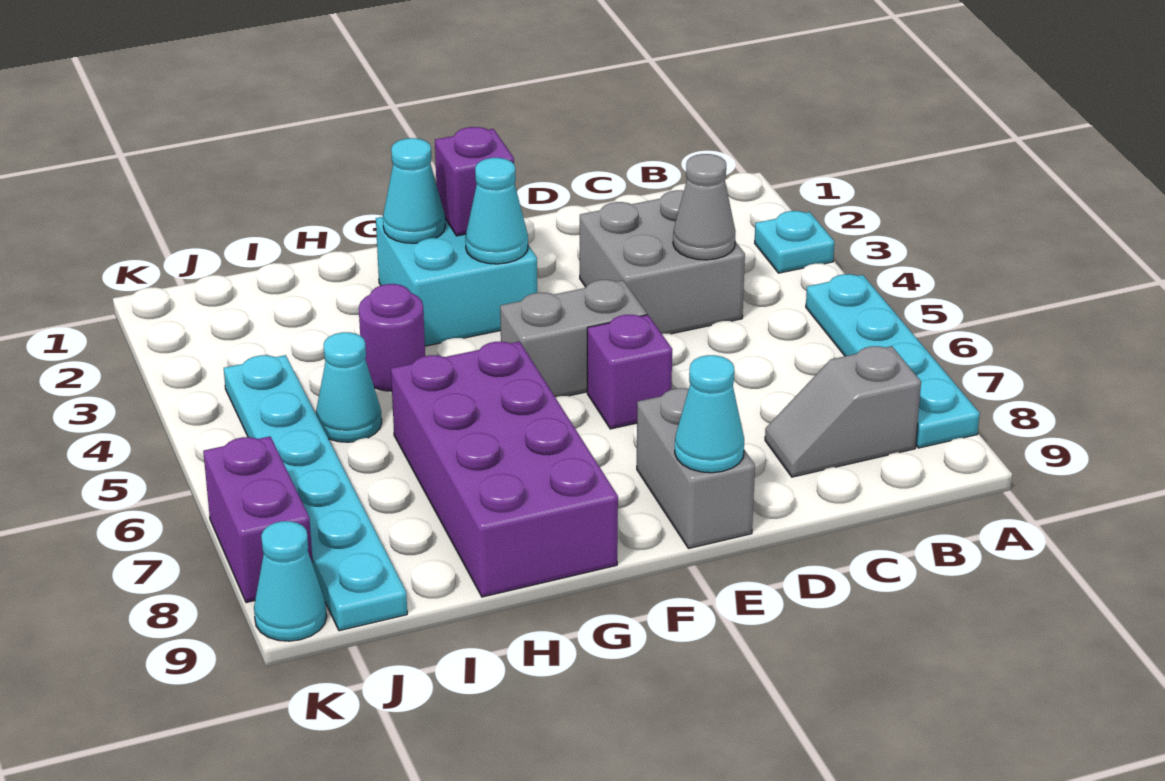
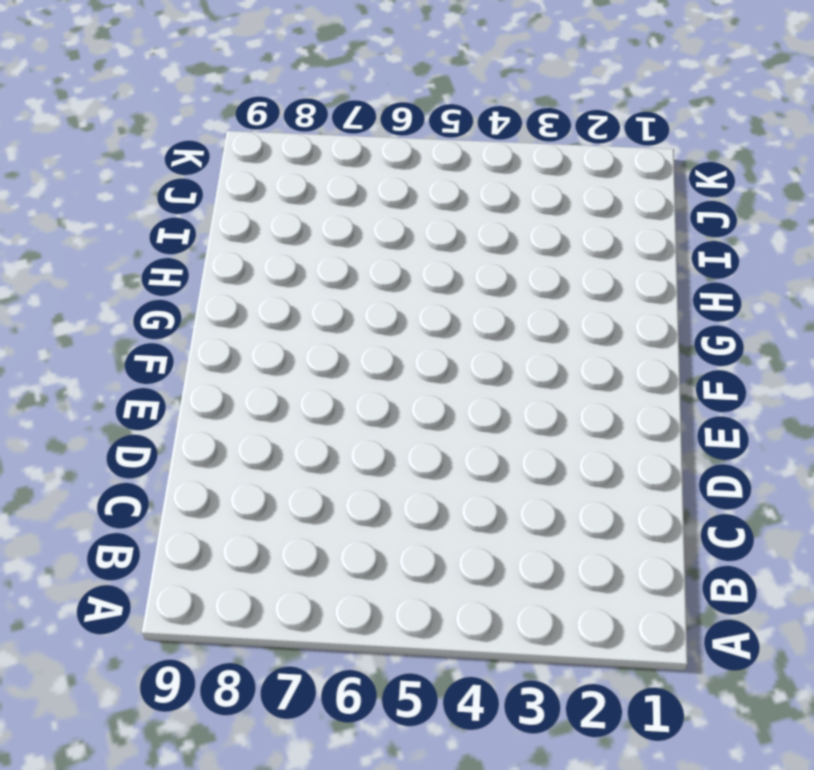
none -> cyan 1x1 plate [755,211,834,273]
none -> cyan 1x4 plate [806,274,980,448]
none -> grey 1x2 slope [765,346,921,477]

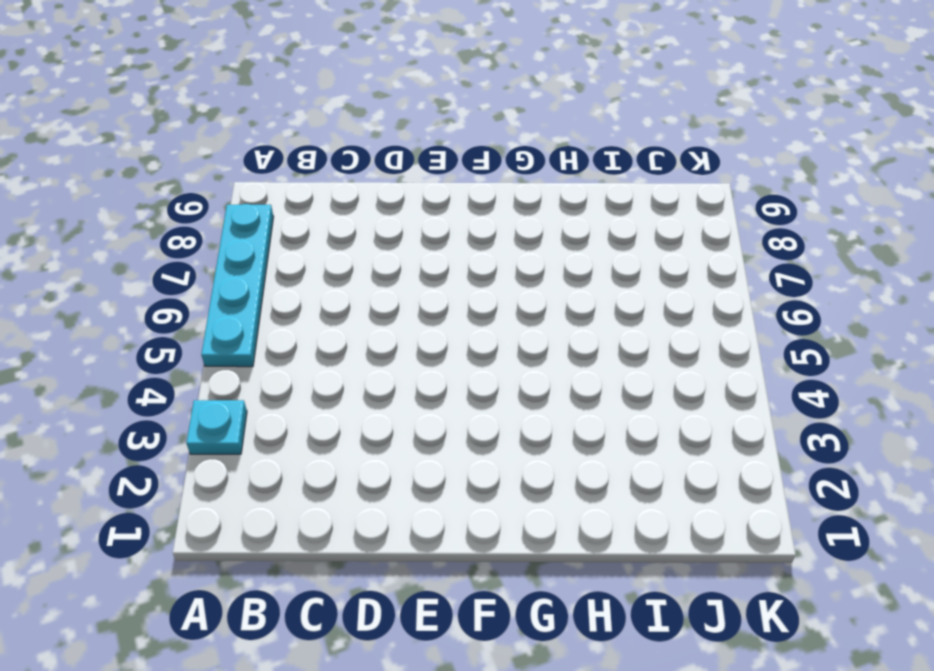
none -> grey 1x2 slope [765,346,921,477]
none -> grey 2x2 brick [580,190,745,334]
none -> grey 1x2 brick [500,280,647,397]

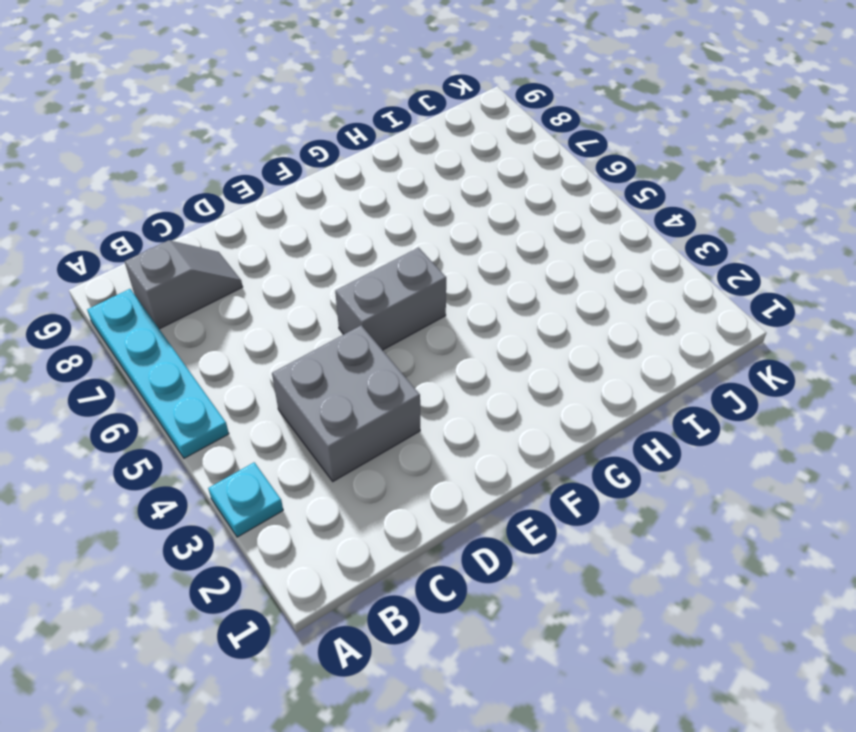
none -> purple 1x1 brick [587,315,672,429]
none -> grey 1x2 brick [637,388,755,549]
none -> cyan 2x2 brick [376,217,537,346]

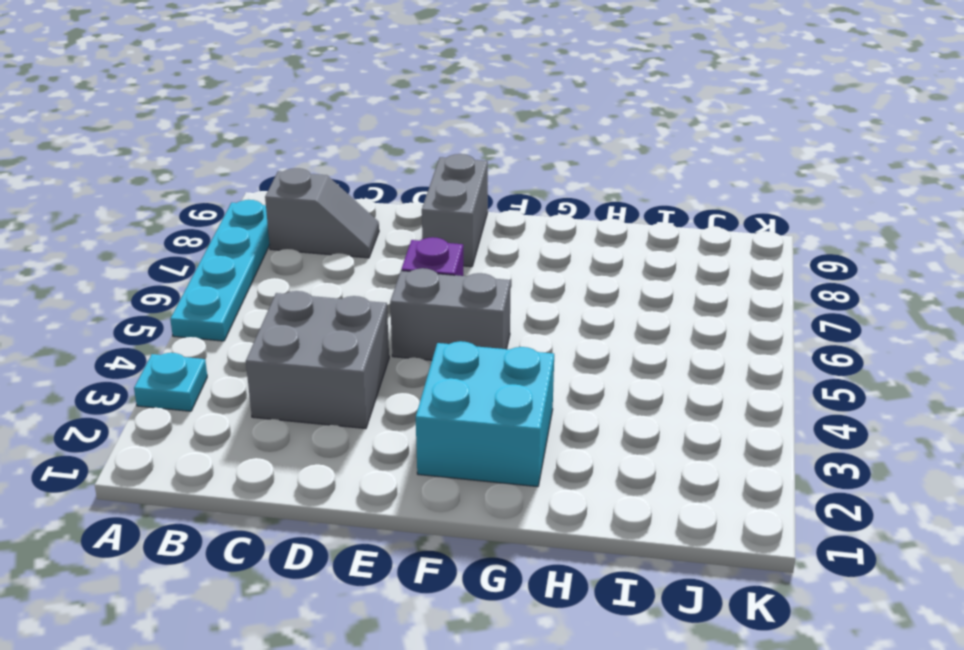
none -> purple 2x4 brick [391,342,618,597]
none -> purple 1x1 round brick [359,284,425,391]
none -> cyan 1x1 cone [316,332,382,442]

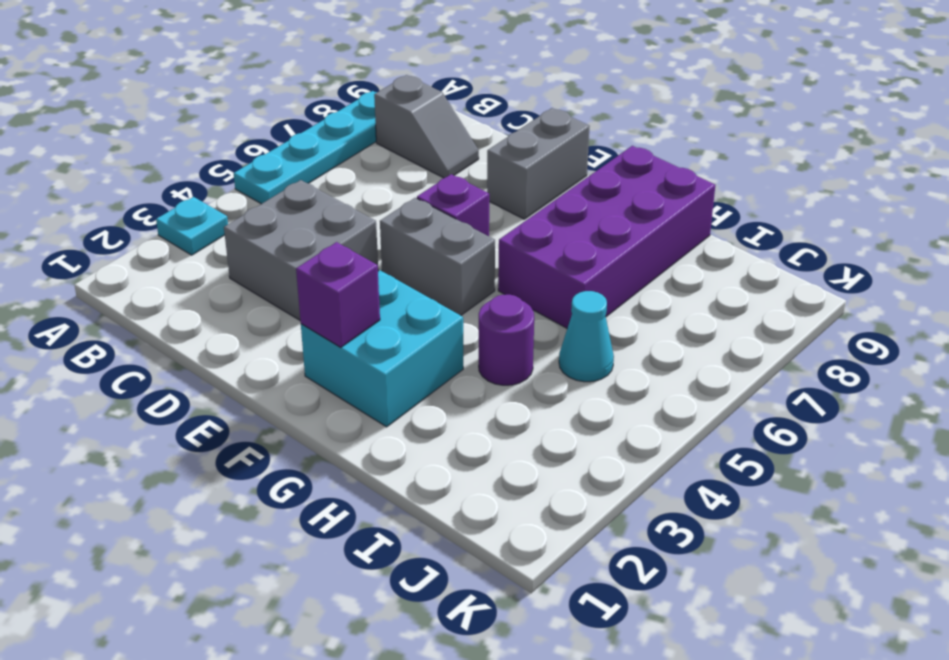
none -> cyan 1x6 plate [224,355,407,631]
none -> purple 1x2 brick [203,436,313,602]
none -> cyan 1x1 cone [254,521,327,641]

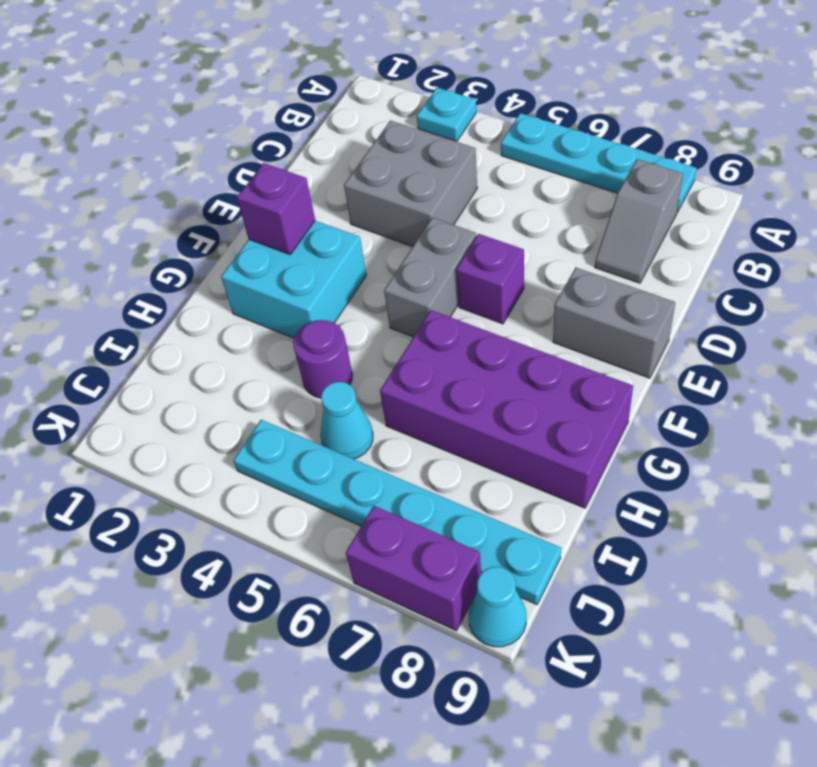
none -> grey 1x1 cone [673,154,736,260]
none -> cyan 1x1 cone [675,355,744,473]
none -> cyan 1x1 cone [465,158,528,264]

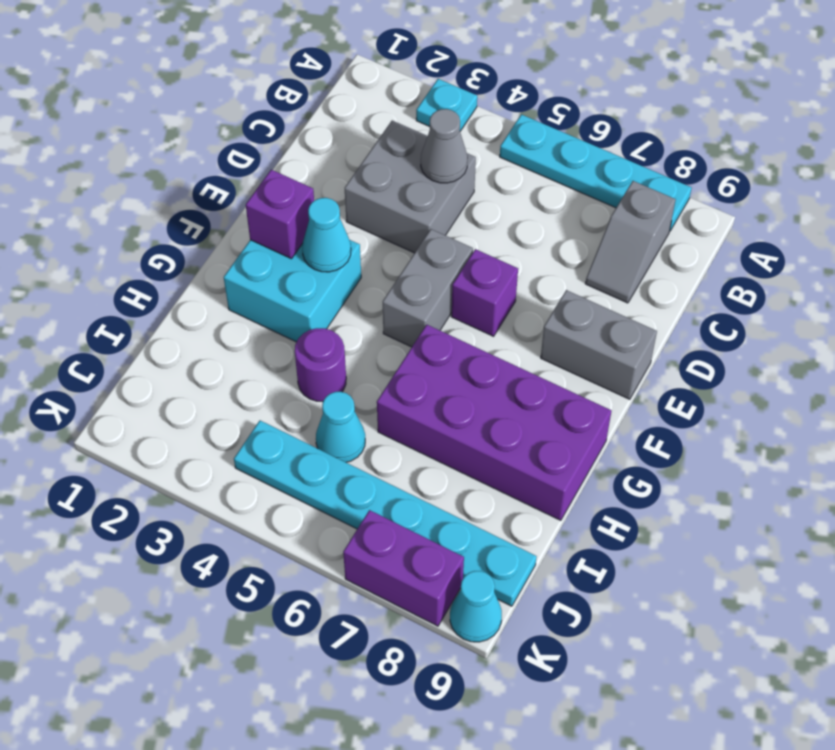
none -> cyan 1x1 cone [675,355,744,473]
none -> cyan 1x1 cone [383,138,445,243]

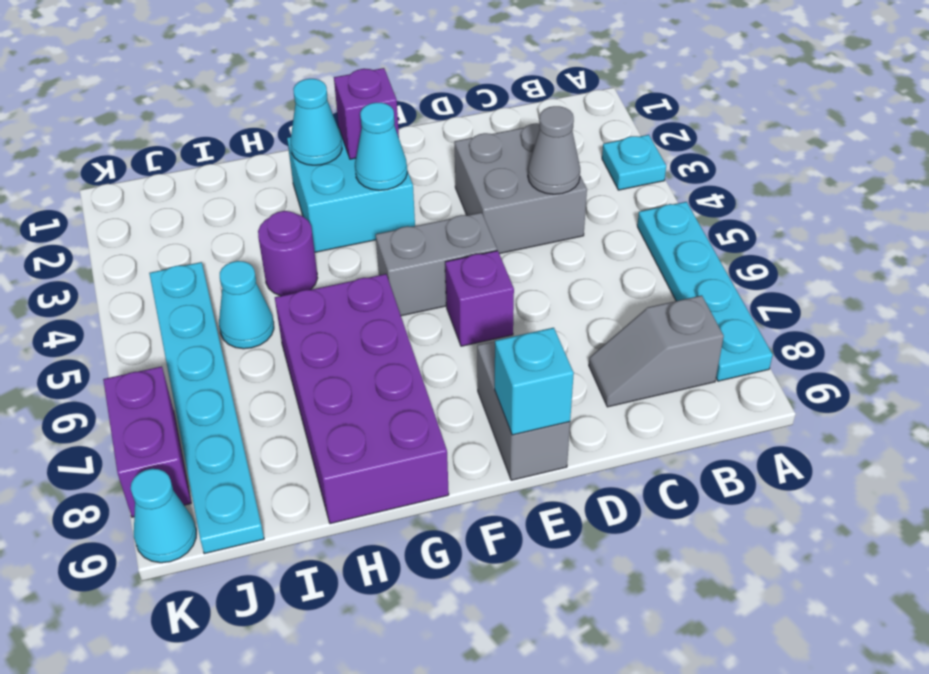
cyan 1x1 brick [495,328,574,435] -> cyan 1x1 cone [675,355,744,473]

